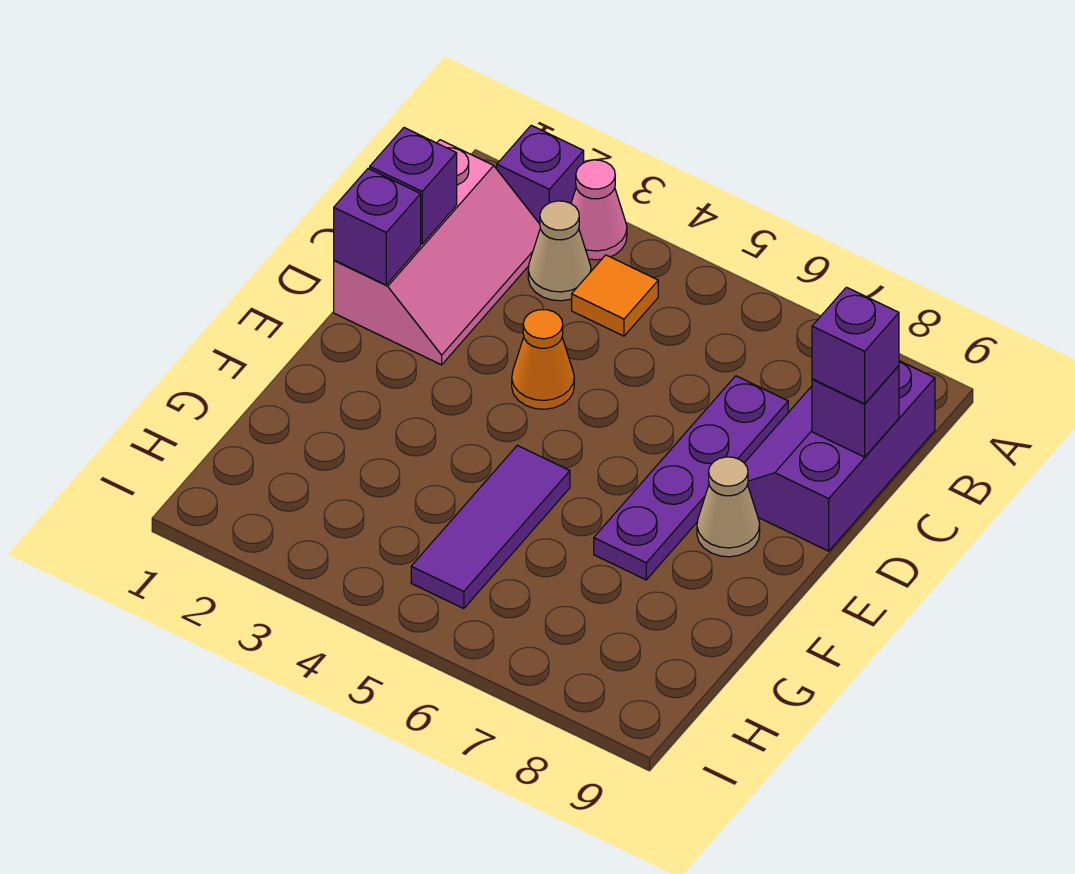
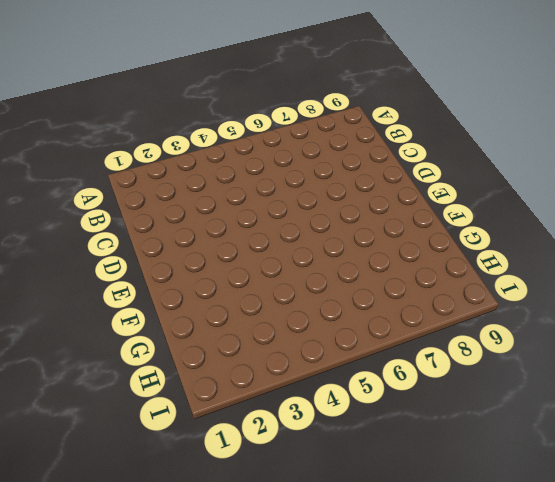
none -> purple 1x1 brick [497,125,584,224]
none -> pink 1x1 cone [571,160,627,260]
none -> pink 2x3 slope [334,140,540,365]

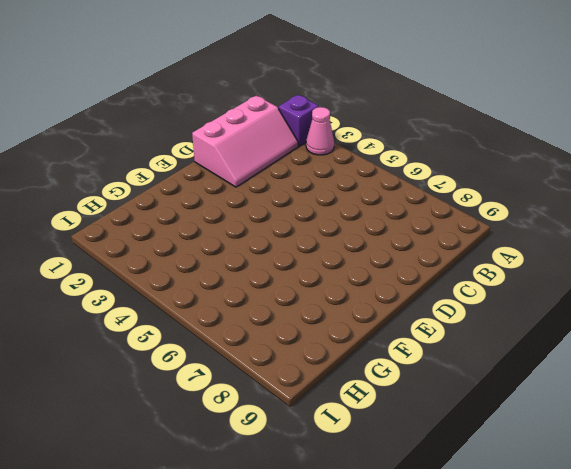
none -> tan 1x1 cone [528,201,591,301]
none -> orange 1x1 tile [572,255,658,336]
none -> purple 2x3 slope [745,361,935,551]

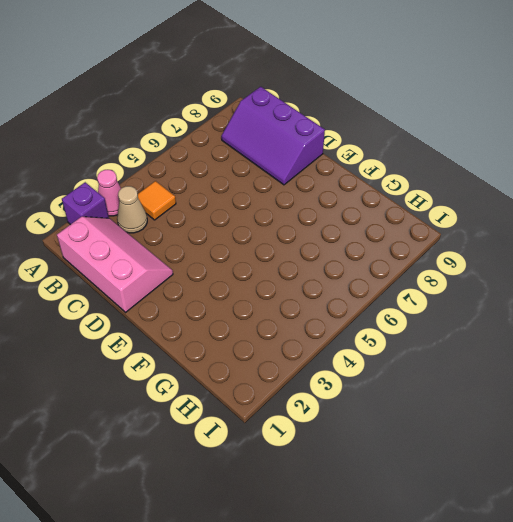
none -> purple 1x4 plate [594,376,788,580]
none -> orange 1x1 cone [512,310,574,409]
none -> tan 1x1 cone [697,457,760,557]

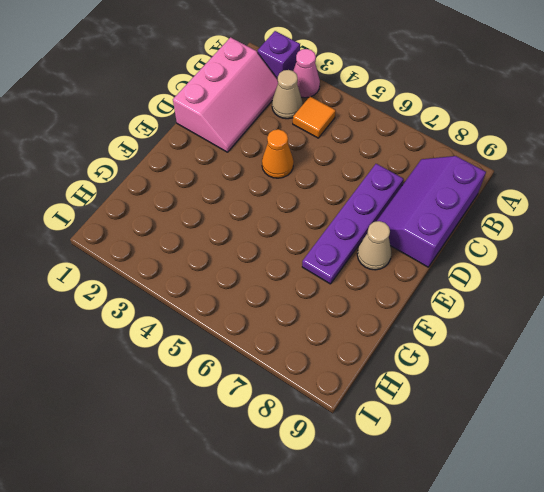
none -> purple 1x3 tile [411,445,570,609]
none -> purple 1x1 brick [370,128,457,244]
none -> purple 1x1 brick [812,366,899,457]

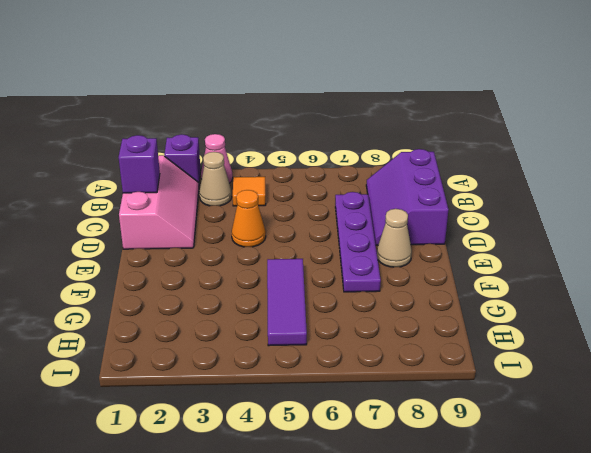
none -> purple 1x1 brick [812,366,899,457]
none -> purple 1x1 brick [334,169,421,285]
none -> purple 1x1 brick [812,287,899,404]

